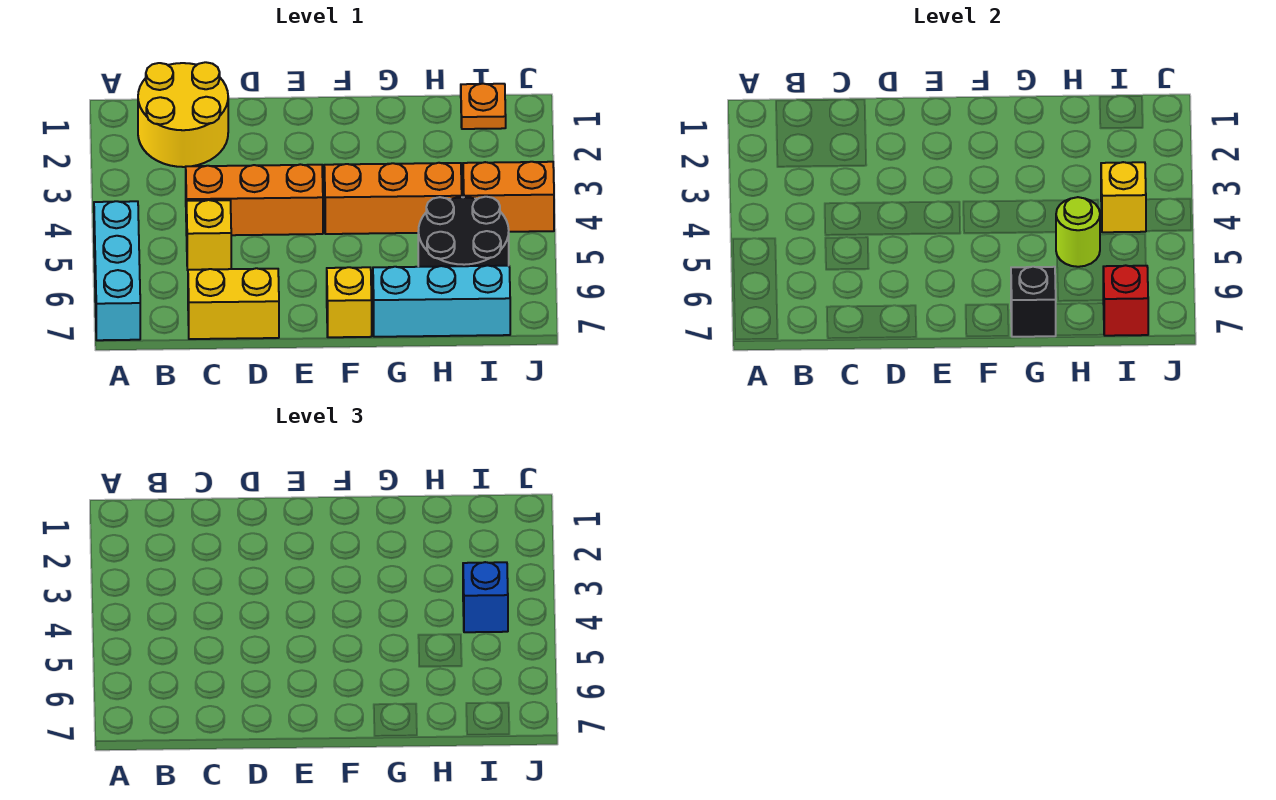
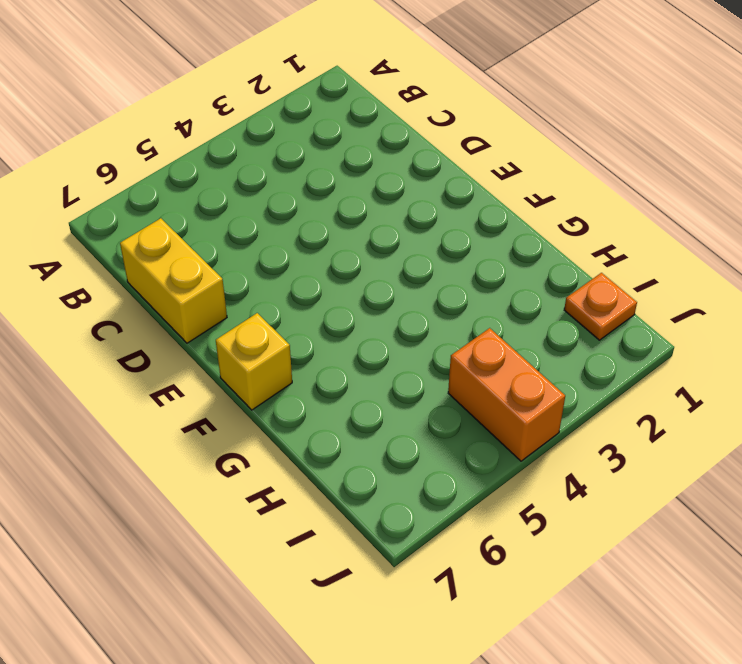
none -> cyan 1x3 brick [94,201,140,340]
none -> yellow 2x2 round brick [138,62,228,167]
none -> orange 1x3 brick [186,164,323,235]

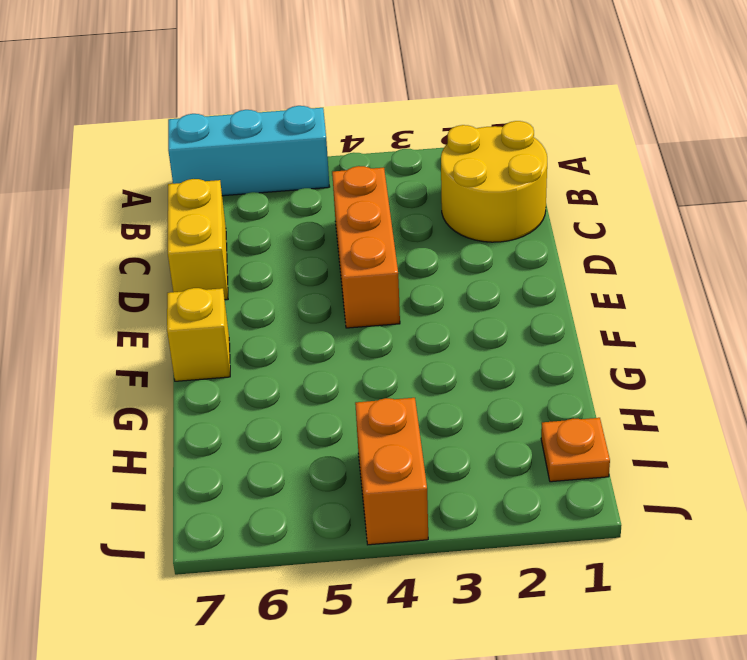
none -> yellow 1x1 brick [187,200,231,270]
none -> orange 1x3 brick [324,163,462,234]
none -> cyan 1x3 brick [373,265,510,337]

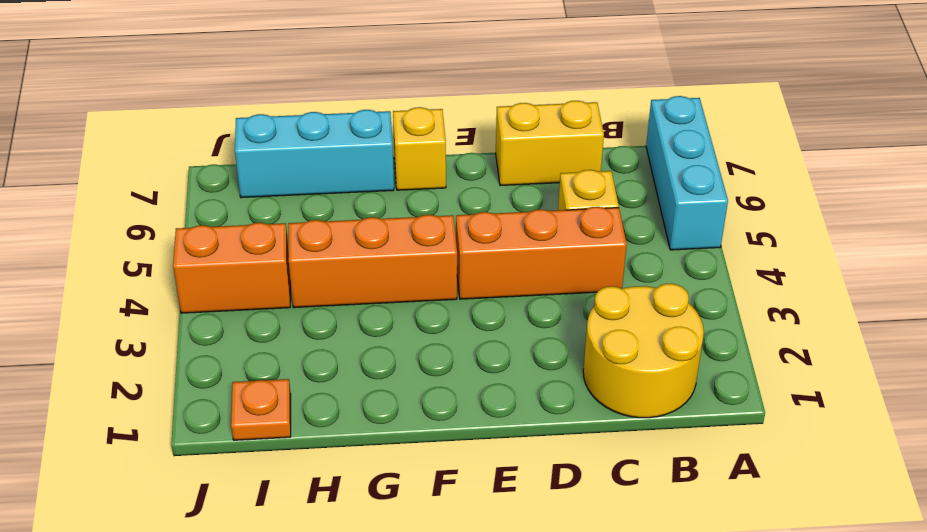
none -> black 2x2 round brick [418,197,509,267]
none -> black 1x1 brick [1011,267,1056,337]
none -> lime 1x1 round brick [1056,197,1100,267]

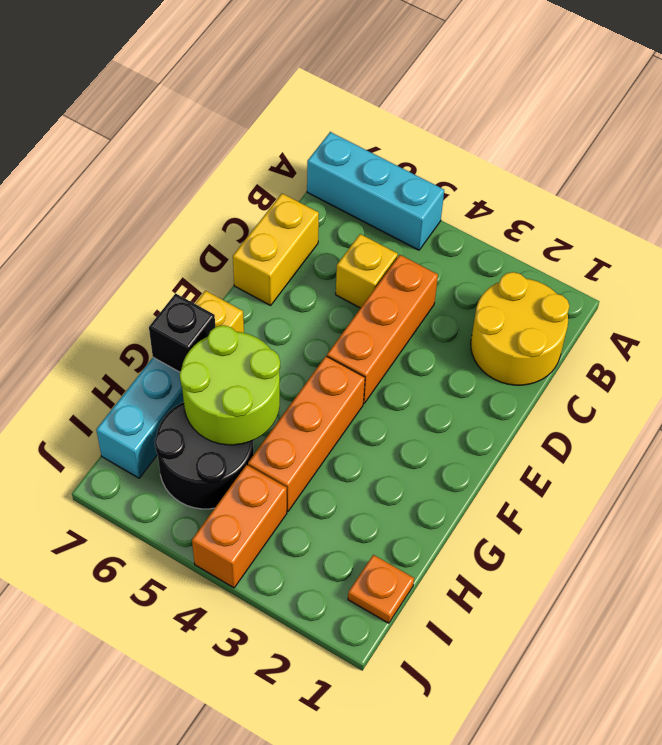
lime 2x2 round brick [179,325,280,445] -> lime 1x1 round brick [1056,197,1100,267]
none -> yellow 1x1 brick [1101,162,1146,232]
none -> red 1x1 brick [1103,265,1148,336]
none -> blue 1x1 brick [463,562,508,632]

